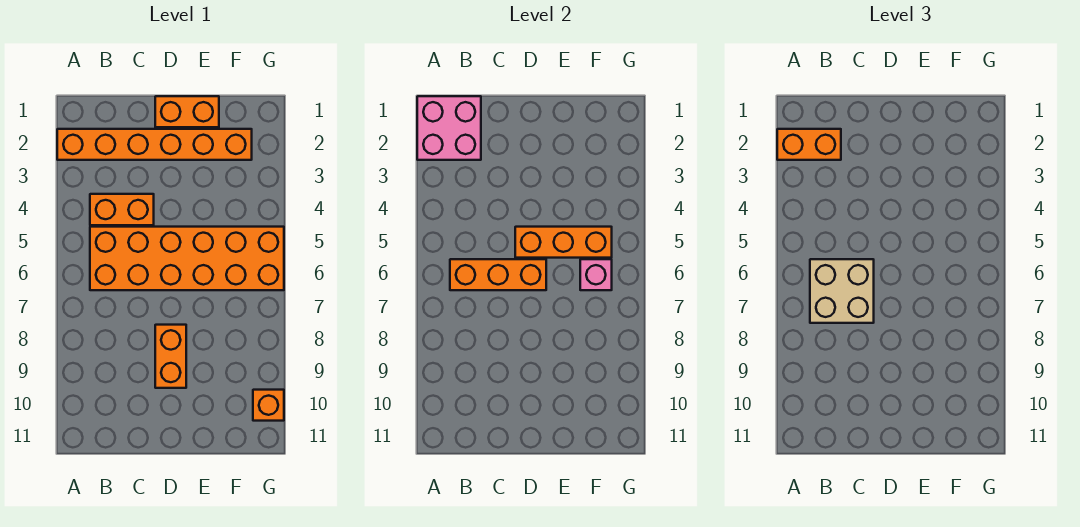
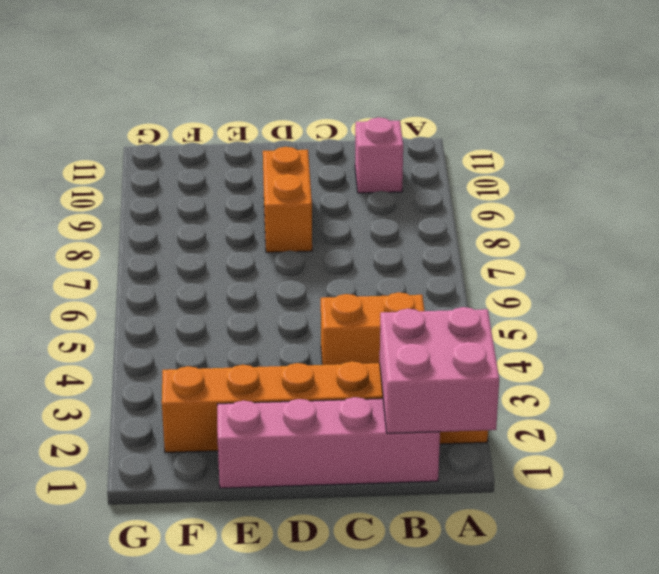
pink 1x4 brick [217,397,440,488] -> orange 1x2 brick [155,96,219,127]
pink 1x1 brick [355,117,403,193] -> pink 1x1 brick moved to [580,259,612,290]
none -> orange 2x6 brick [90,227,284,290]
none -> orange 1x1 brick [253,390,284,421]
none -> orange 1x3 brick [450,259,546,290]

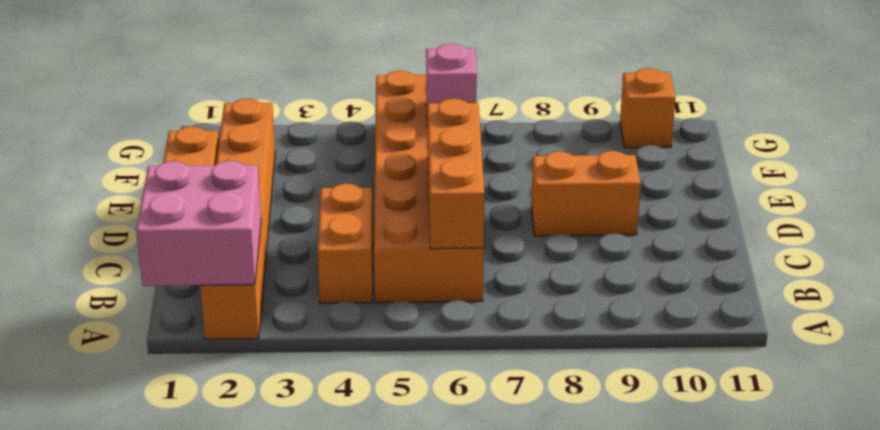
none -> orange 1x3 brick [515,227,612,258]
none -> orange 1x2 brick [777,129,841,160]
none -> tan 2x2 brick [810,259,874,323]

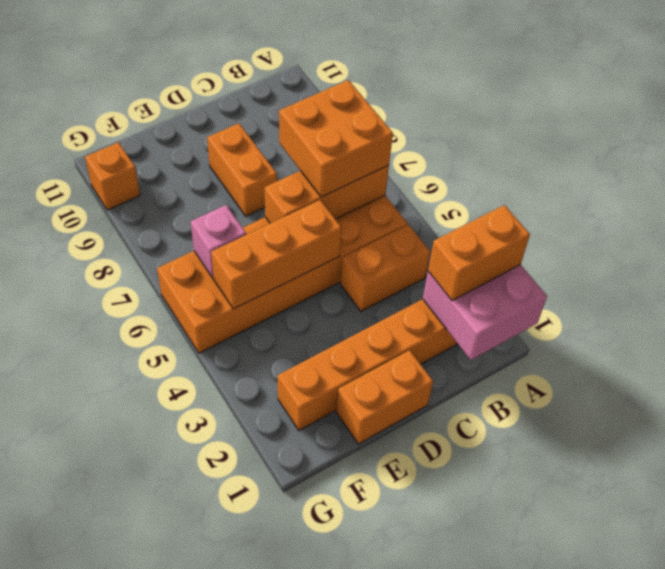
orange 2x2 brick [279,80,393,197] -> tan 2x2 brick [810,259,874,323]

